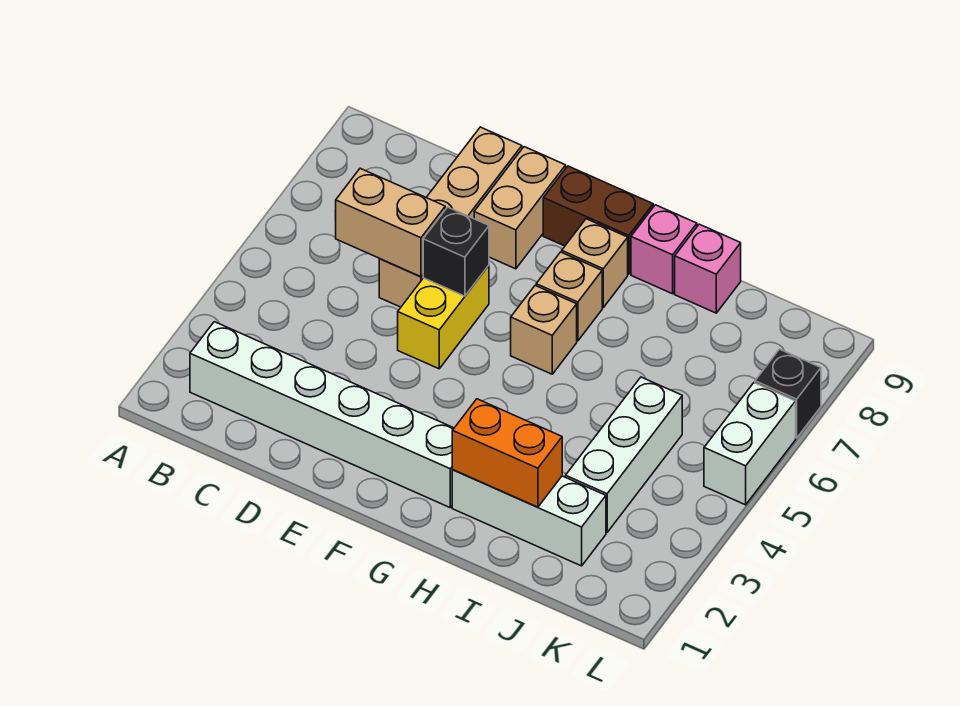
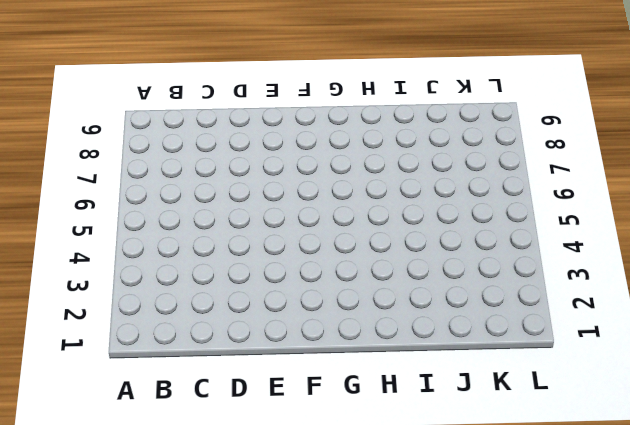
none -> white 1x6 brick [190,322,454,507]
none -> tan 1x4 brick [379,127,522,307]
none -> yellow 1x2 brick [398,265,489,369]

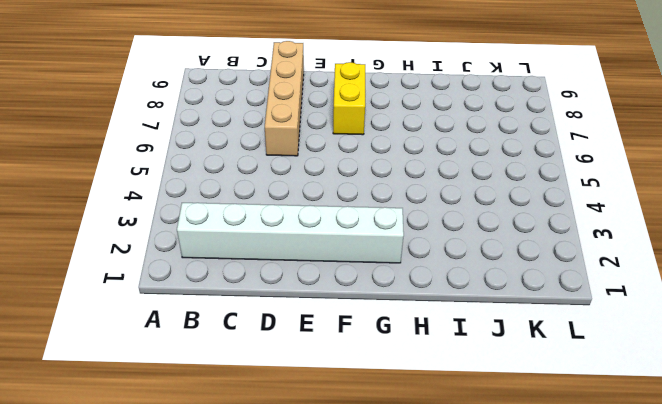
yellow 1x2 brick [333,62,365,135] -> yellow 1x2 brick moved to [398,265,489,369]
none -> tan 1x2 brick [474,147,566,269]
none -> brown 1x2 brick [543,166,653,274]
none -> tan 1x1 brick [511,286,577,374]

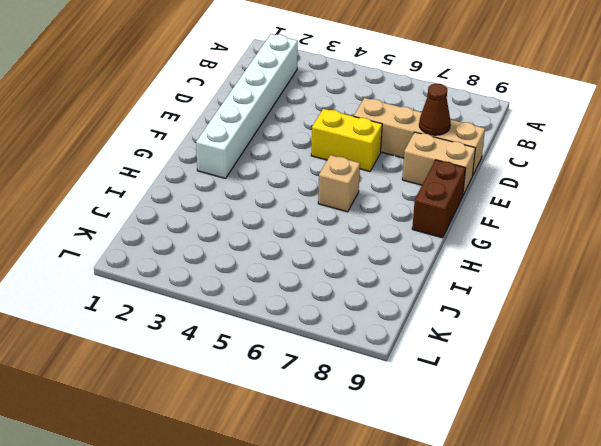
brown 1x1 cone [419,83,451,135] -> none
none -> tan 1x1 brick [536,252,602,341]
none -> tan 1x1 brick [562,219,628,307]
none -> white 1x3 brick [452,470,606,566]

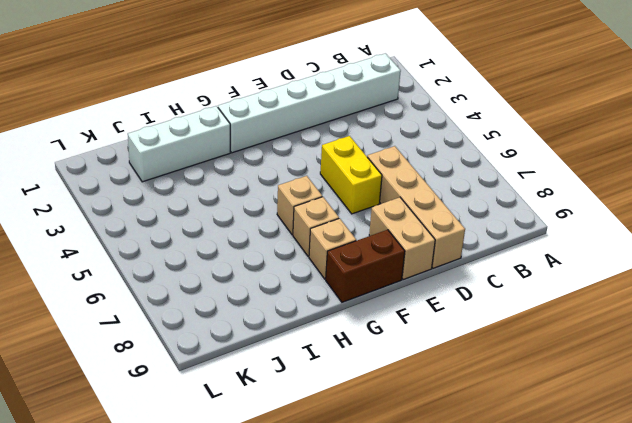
none -> pink 1x1 brick [631,205,697,294]
none -> pink 1x1 brick [675,224,741,313]
none -> white 1x3 brick [566,377,682,532]

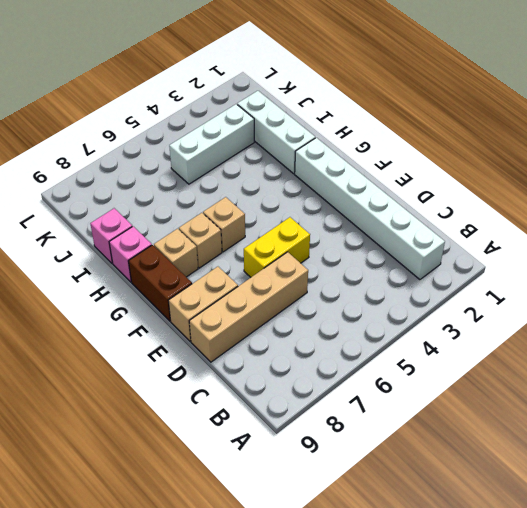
none -> white 1x2 brick [704,383,796,505]
none -> black 1x1 brick [755,349,821,438]
none -> tan 1x2 brick [335,168,445,277]

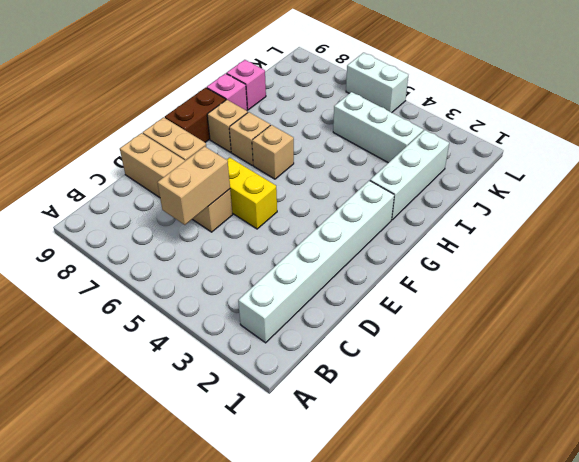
none -> black 1x1 brick [755,349,821,438]
none -> black 1x1 brick [423,207,489,296]
none -> orange 1x2 brick [452,399,562,507]

